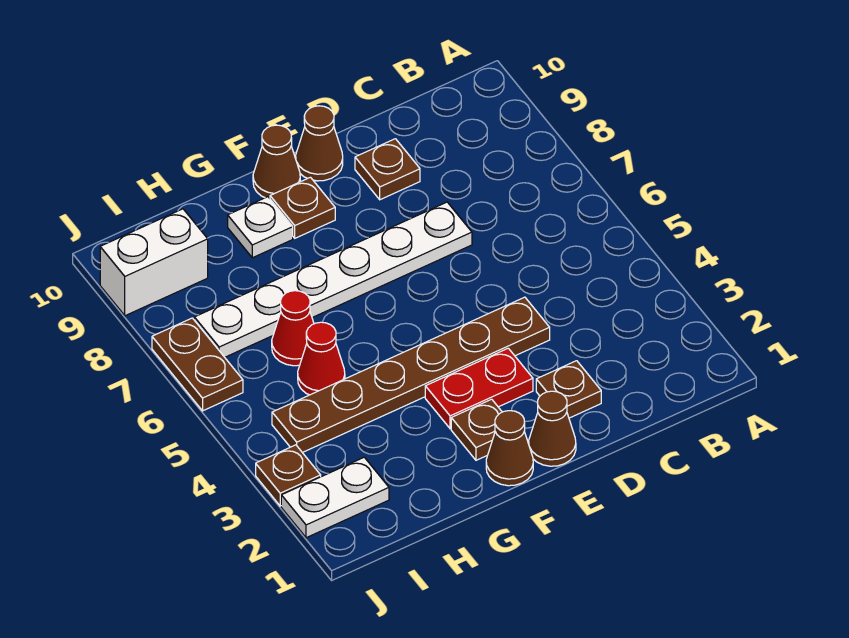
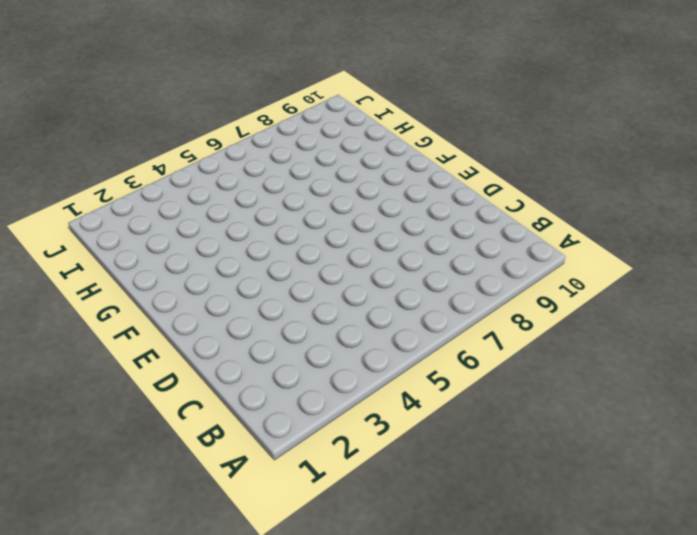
none -> brown 1x1 plate [536,361,601,418]
none -> brown 1x6 plate [272,297,550,453]
none -> white 1x6 plate [194,202,472,357]

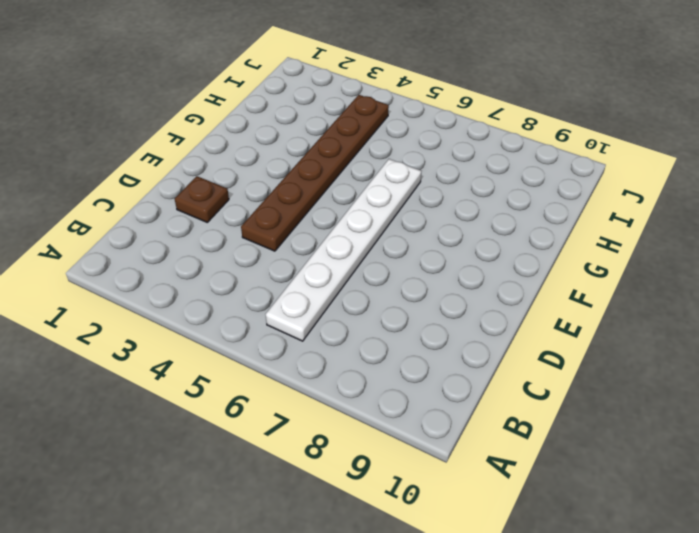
white 1x6 plate [266,159,421,341] -> white 1x6 plate moved to [194,202,472,357]
none -> brown 1x1 plate [355,139,420,200]
none -> brown 1x1 cone [529,391,576,466]
none -> red 1x2 plate [425,348,533,429]

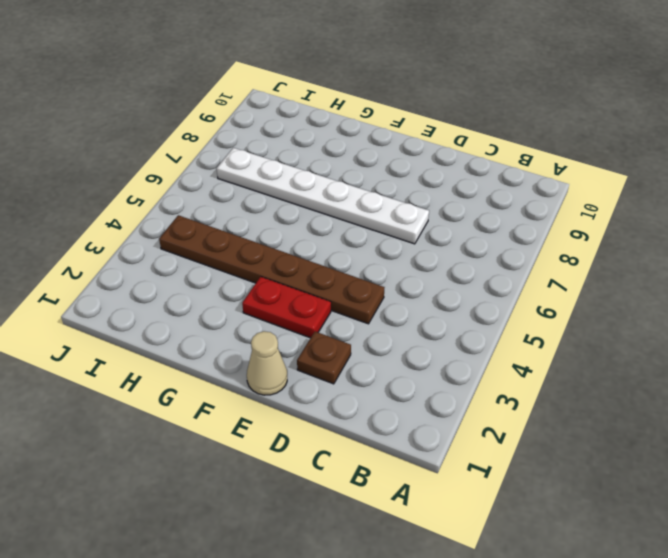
tan 1x1 cone [247,331,287,395] -> brown 1x1 cone [529,391,576,466]
none -> brown 1x1 plate [355,139,420,200]
none -> brown 1x1 cone [296,106,343,181]
none -> brown 1x1 cone [486,411,533,486]

